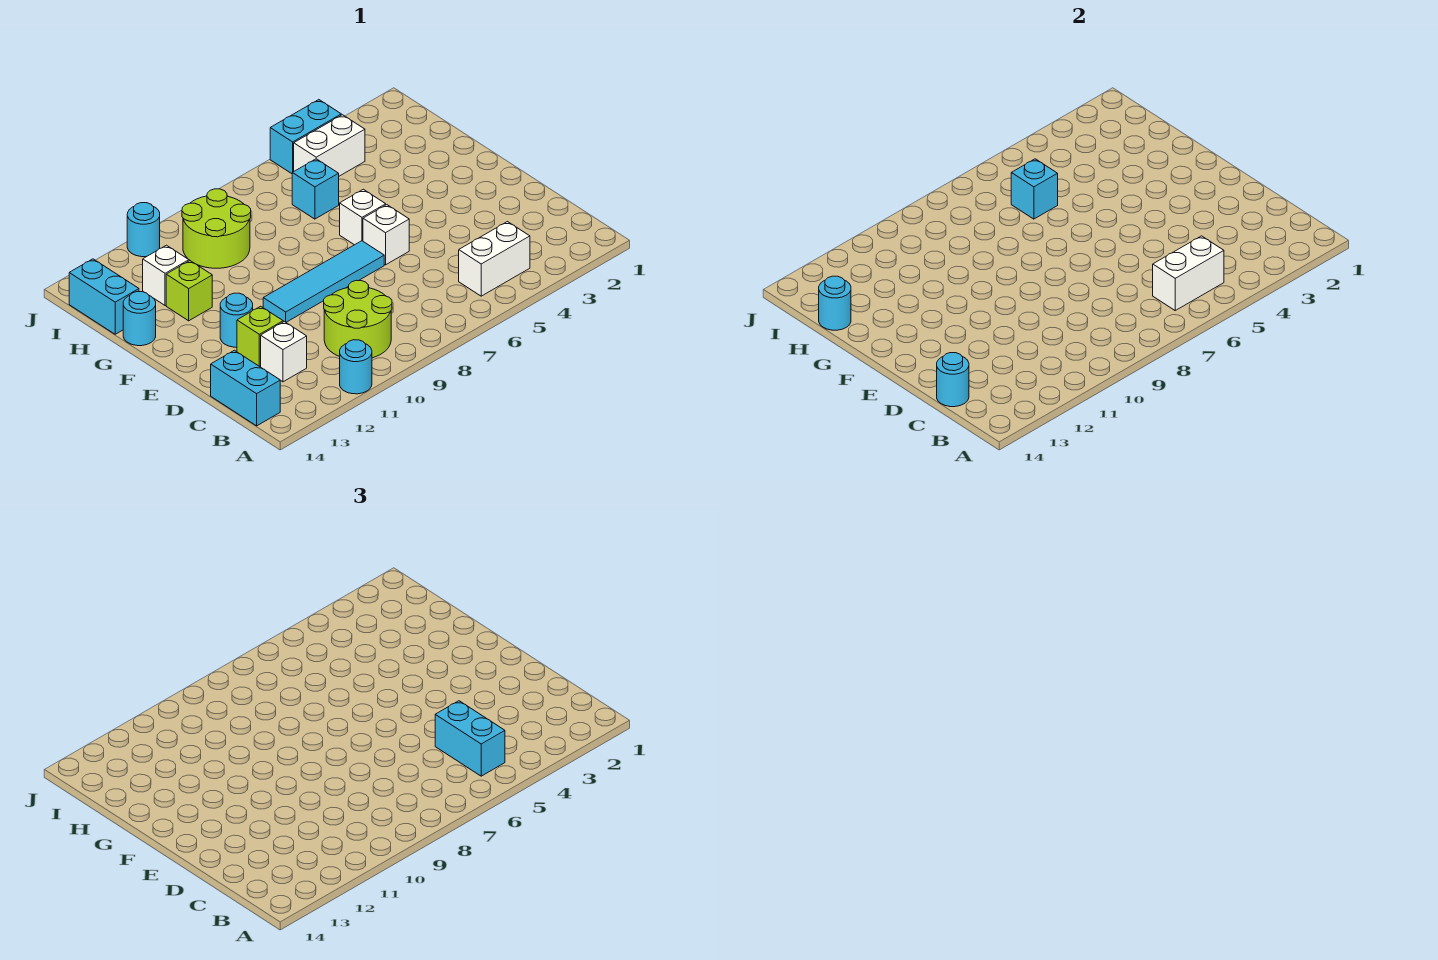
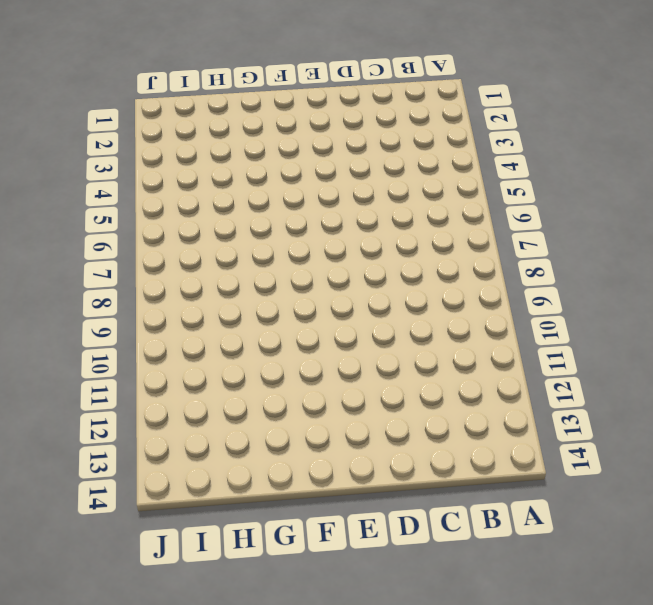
none -> cyan 1x1 round brick [340,340,372,394]
none -> white 1x2 brick [459,222,530,296]
none -> lime 2x2 round brick [324,280,392,358]

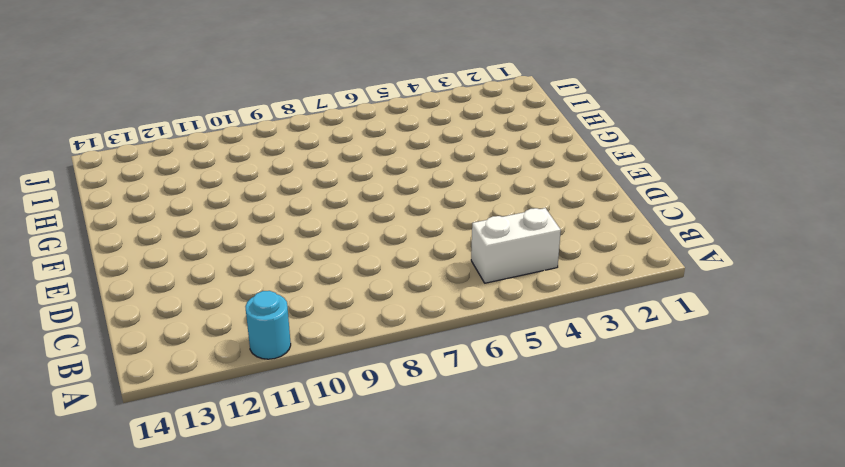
none -> lime 2x2 round brick [324,280,392,358]
none -> cyan 1x2 brick [211,350,280,426]
none -> white 1x1 brick [261,322,307,382]

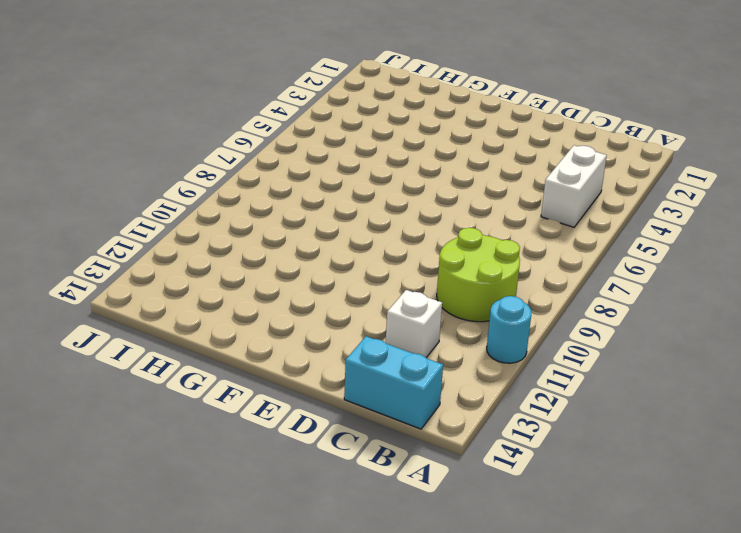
none -> lime 1x1 brick [237,306,283,366]
none -> white 1x1 brick [363,205,409,265]
none -> cyan 1x4 tile [263,241,384,322]

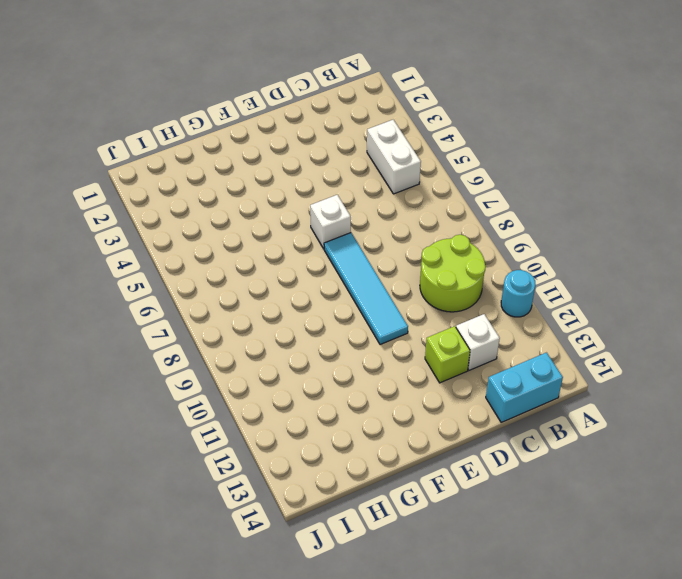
none -> cyan 1x1 round brick [220,293,253,347]
none -> white 1x1 brick [340,189,386,245]
none -> lime 1x1 brick [166,261,212,321]

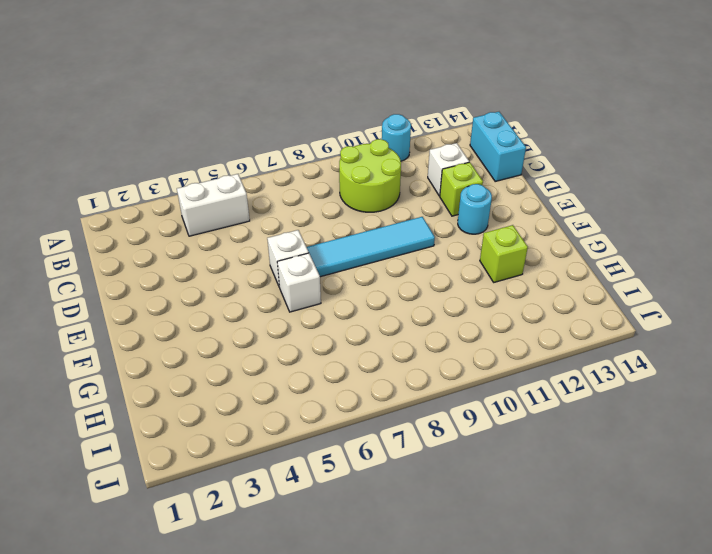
none -> cyan 1x1 round brick [123,292,156,346]
none -> cyan 1x1 brick [292,159,339,219]
none -> lime 2x2 round brick [182,189,251,268]

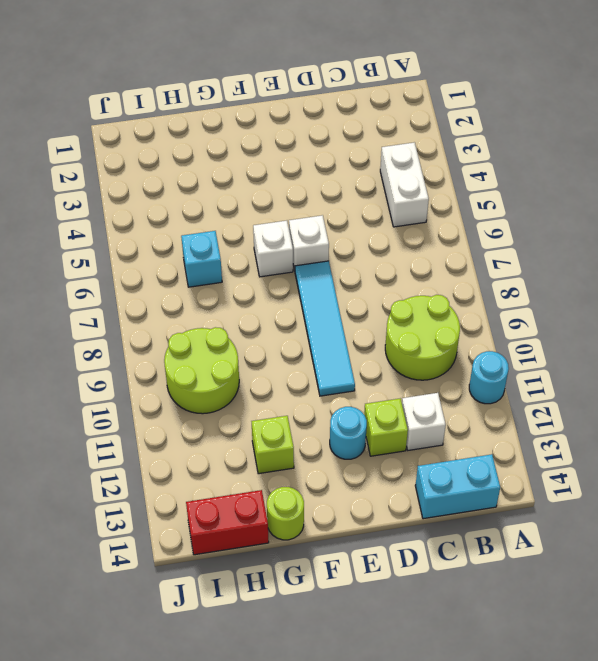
lime 1x1 round brick [267,487,304,540] -> cyan 1x1 round brick [123,292,156,346]
red 1x2 brick [186,490,269,555] -> cyan 1x2 brick [69,259,139,334]
none -> white 1x1 brick [143,245,189,306]
none -> white 1x2 brick [294,115,365,176]
none -> cyan 1x2 brick [270,100,341,174]

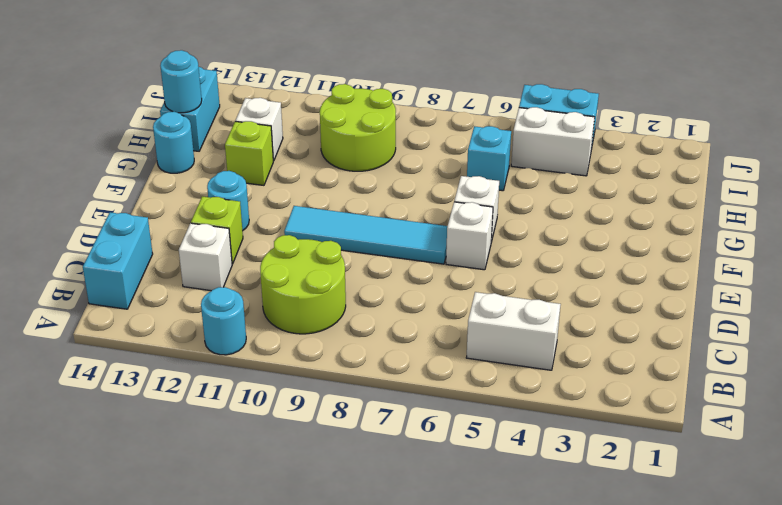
none -> cyan 1x1 round brick [127,203,160,257]
none -> white 1x2 brick [1153,236,1224,310]
none -> cyan 1x1 round brick [937,353,969,407]

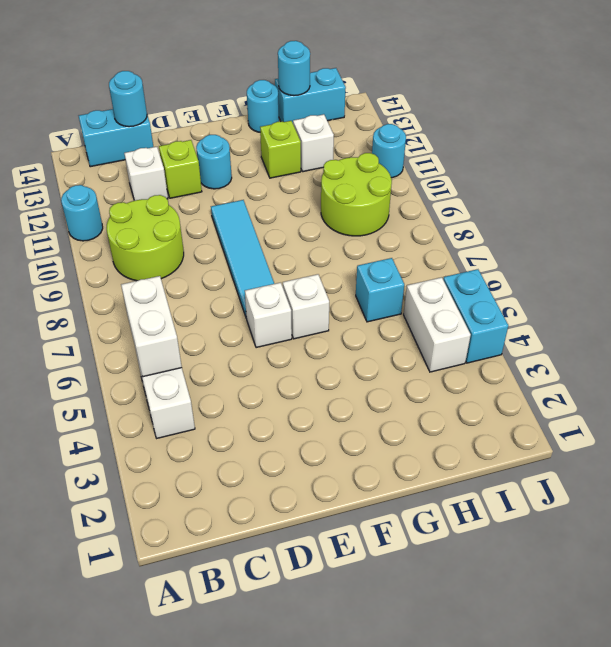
none -> cyan 1x1 brick [1011,159,1058,219]
none -> cyan 1x2 brick [435,701,505,776]

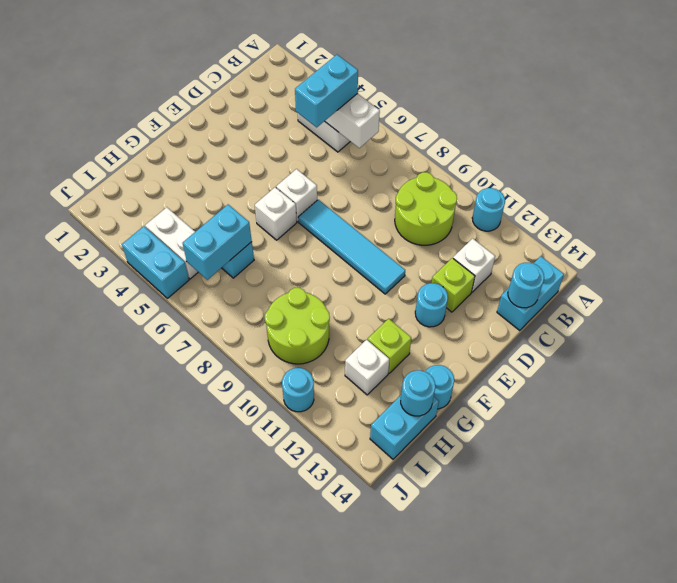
cyan 1x2 brick [183,205,252,280] -> cyan 1x1 brick [1011,159,1058,219]

